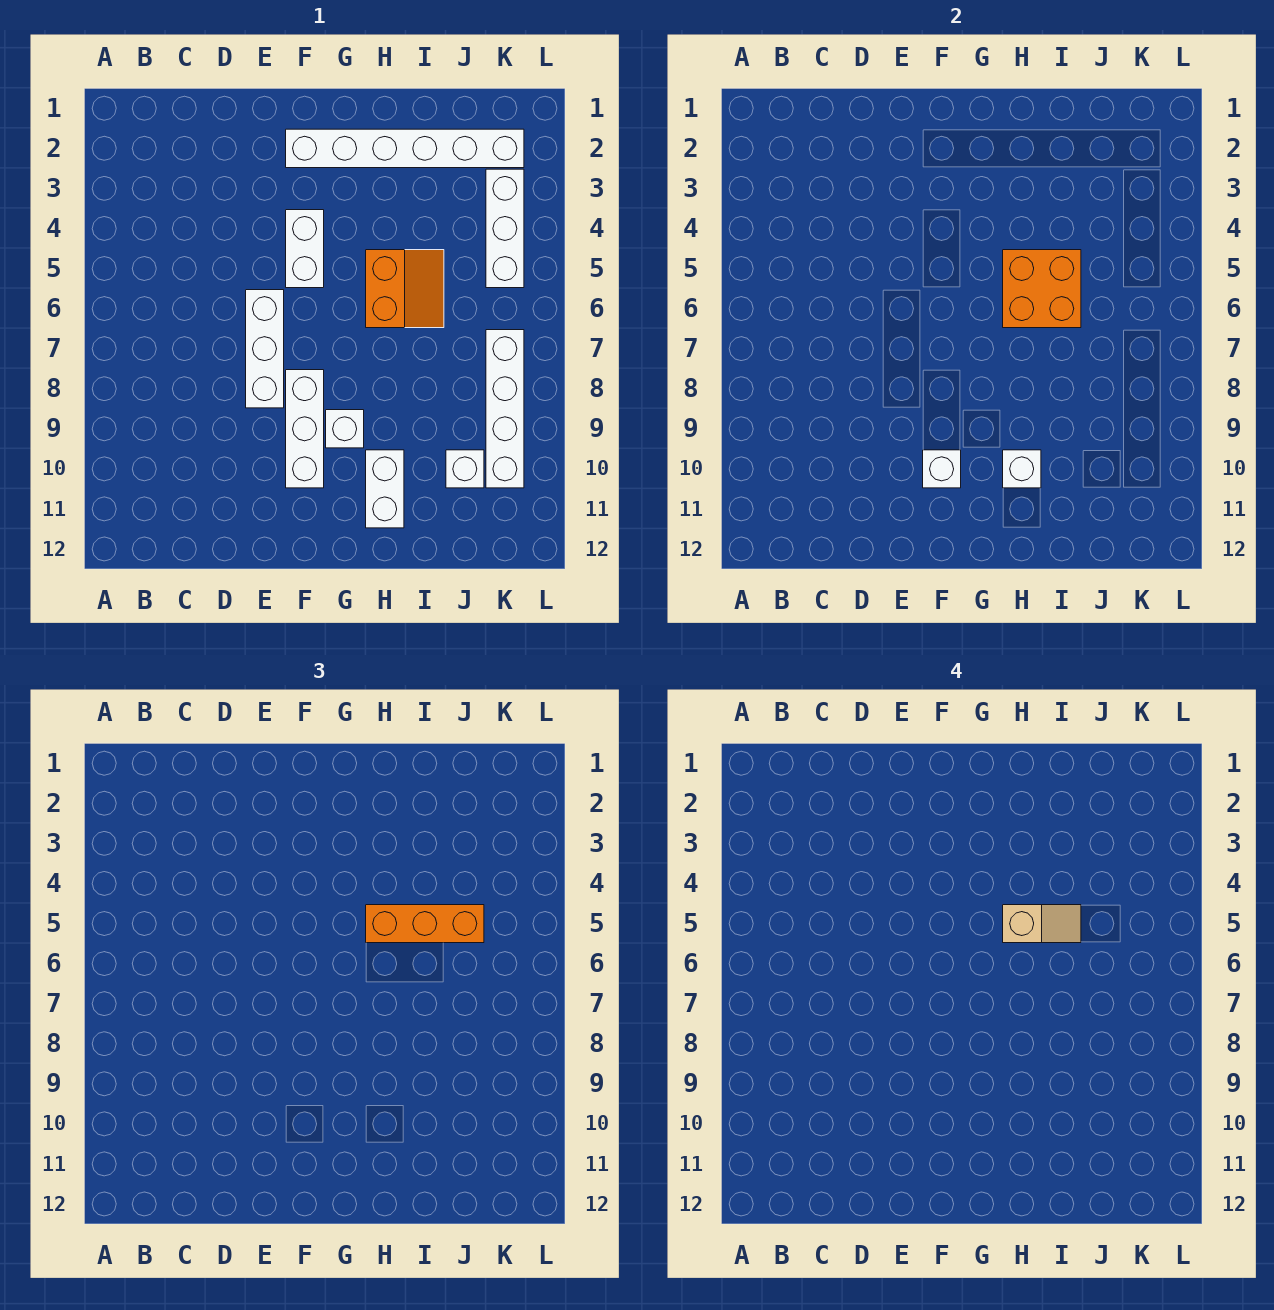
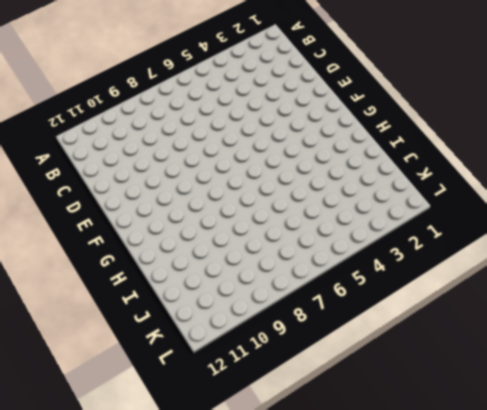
none -> white 1x3 brick [246,290,284,408]
none -> white 1x6 brick [286,129,524,168]
none -> white 1x2 brick [286,210,324,288]

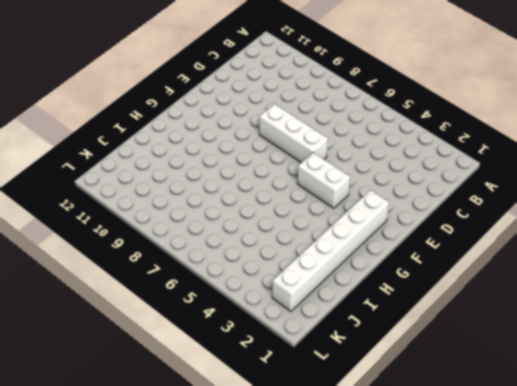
none -> white 1x3 brick [286,370,324,488]
none -> white 1x1 brick [326,410,364,448]
none -> orange 2x2 slope [366,250,444,328]

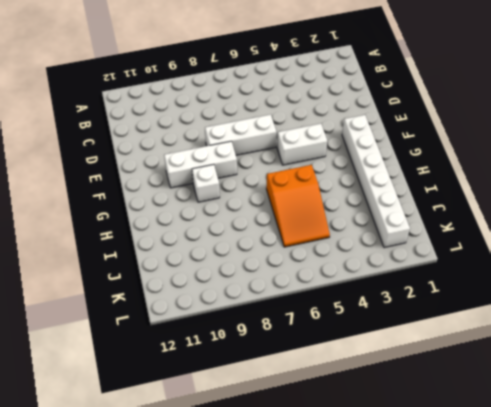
orange 2x3 slope [266,165,330,247] -> orange 2x2 slope [366,250,444,328]
none -> white 1x2 brick [366,450,404,528]
none -> white 1x1 brick [446,450,484,488]
none -> white 1x3 brick [486,169,524,288]

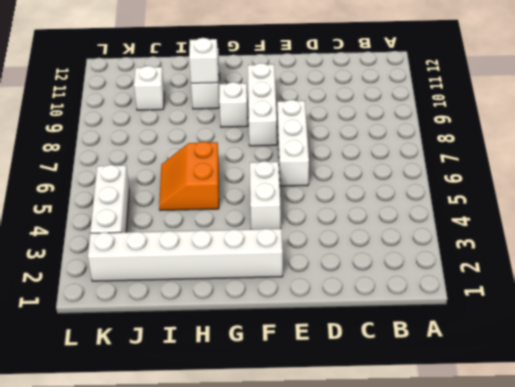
none -> white 1x4 brick [486,330,524,488]
none -> white 1x1 brick [923,450,961,488]
none -> orange 2x2 brick [1003,250,1081,328]

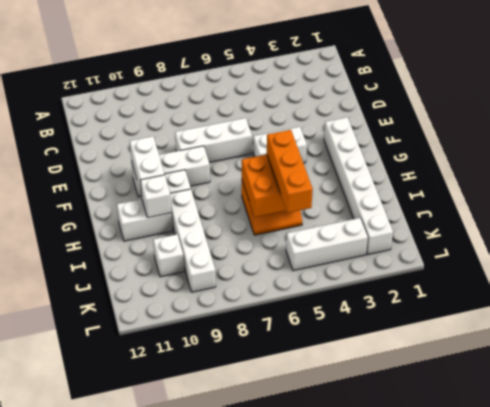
white 1x2 brick [130,136,164,196] -> white 1x1 brick [923,450,961,488]
white 1x4 brick [170,189,216,292] -> white 1x4 brick turned to [486,330,524,488]
none -> tan 1x2 slope [1003,905,1081,943]

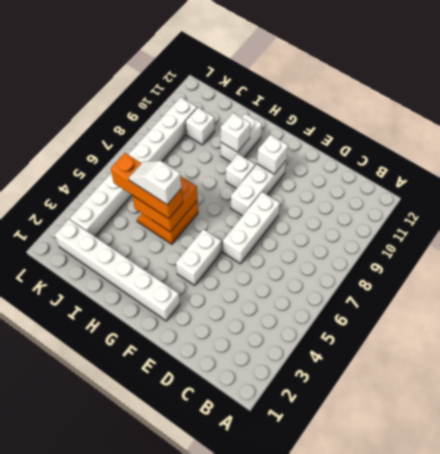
white 1x2 slope [129,161,181,204] -> tan 1x2 slope [1003,905,1081,943]

